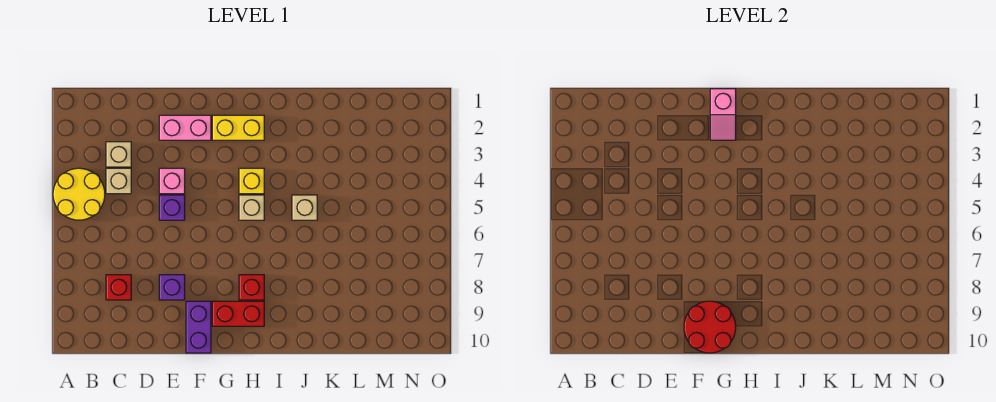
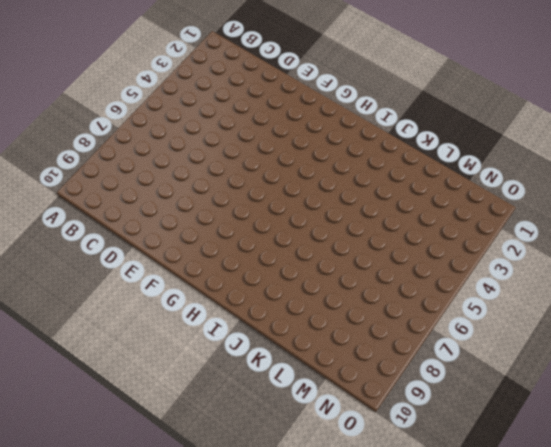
none -> yellow 2x2 round brick [53,168,105,220]
none -> tan 1x1 brick [106,142,131,167]
none -> tan 1x1 brick [106,168,131,194]

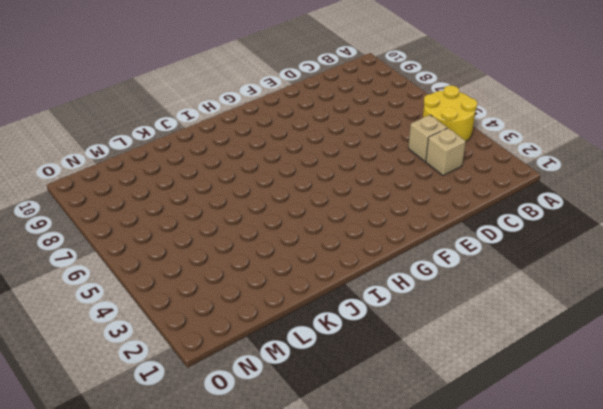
none -> red 1x1 brick [106,275,131,300]
none -> pink 1x2 brick [159,115,211,140]
none -> pink 1x1 brick [159,168,185,194]

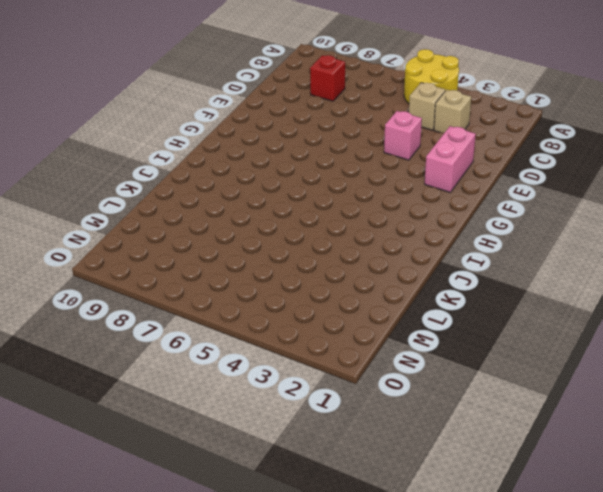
none -> purple 1x1 brick [159,195,185,220]
none -> purple 1x1 brick [159,275,185,300]
none -> purple 1x2 brick [186,301,211,353]

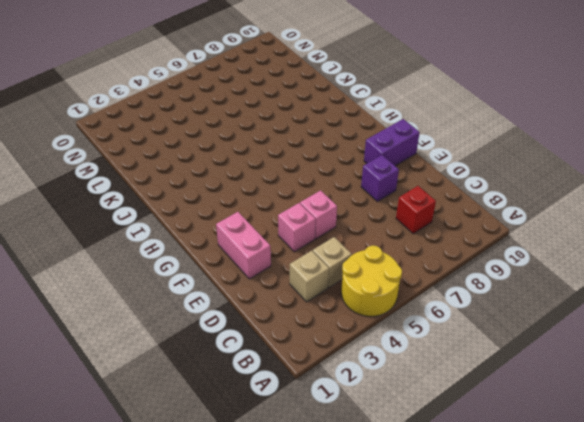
pink 1x1 brick [300,191,337,239] -> purple 1x1 brick [159,195,185,220]
none -> yellow 1x2 brick [212,115,264,140]
none -> red 1x2 brick [212,301,264,326]
none -> yellow 1x1 brick [239,168,264,194]

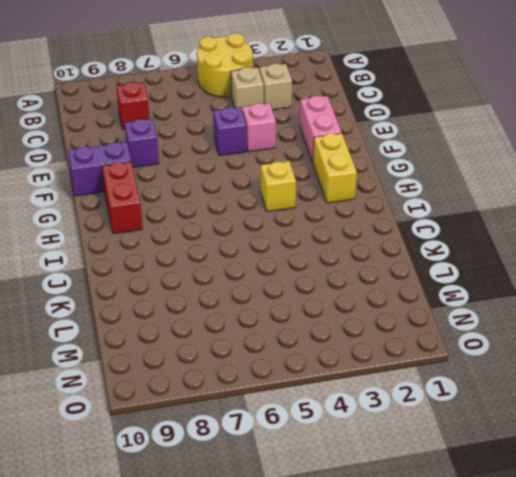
none -> tan 1x1 brick [239,195,264,220]
none -> red 1x1 brick [239,275,264,300]
none -> tan 1x1 brick [292,195,317,220]

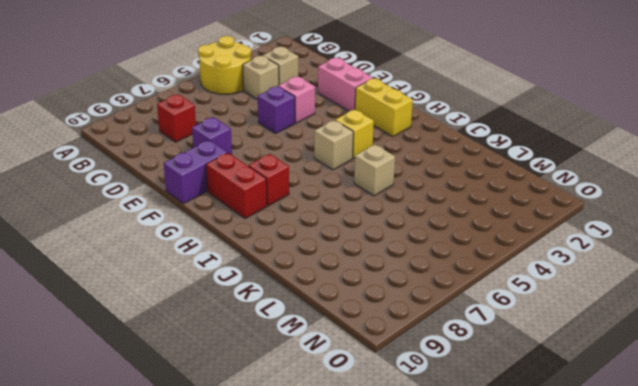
none -> red 2x2 round brick [684,301,736,353]
none -> pink 1x2 slope [710,89,736,140]

